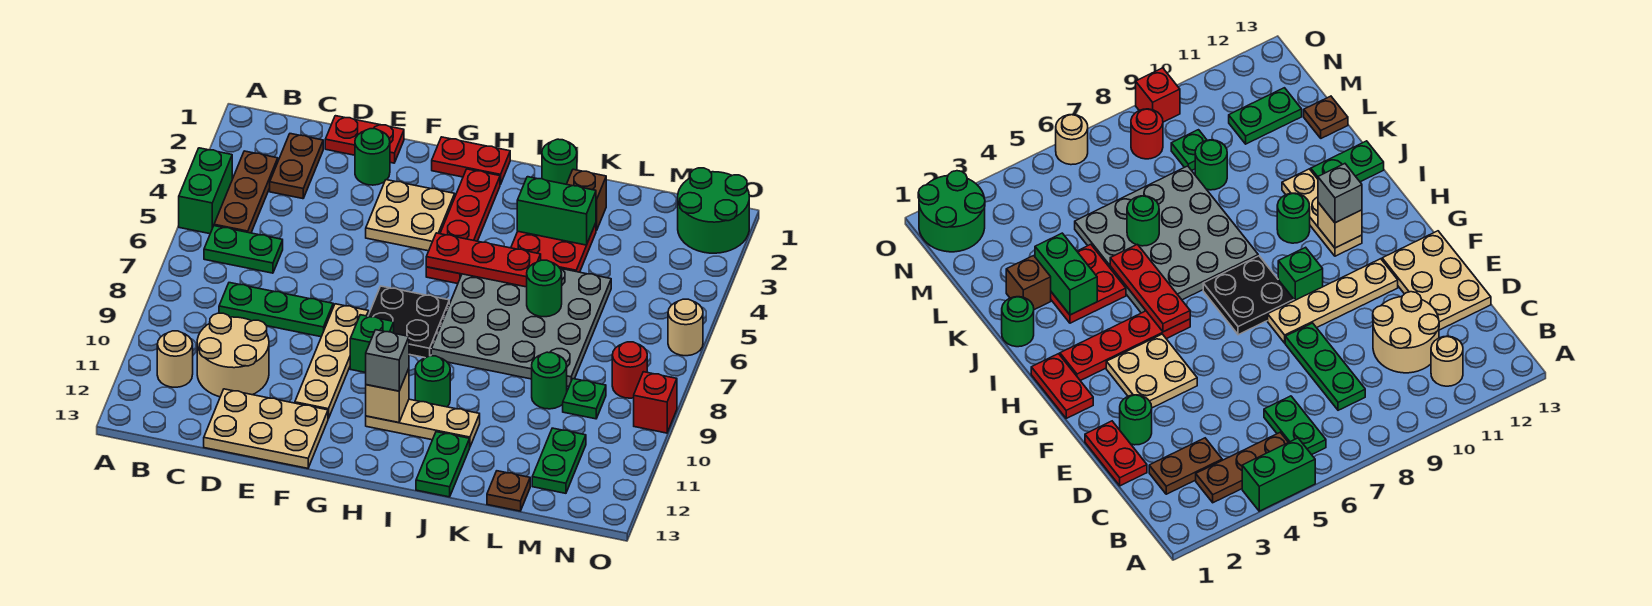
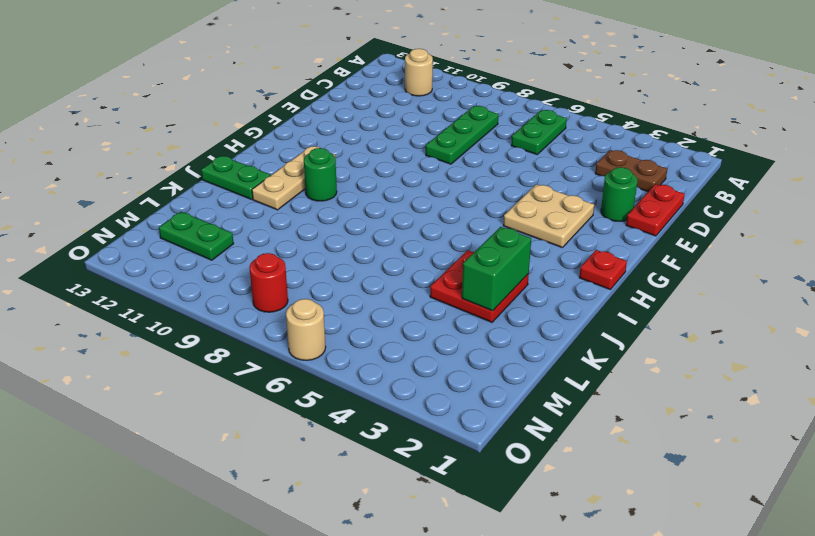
red 1x1 plate [579,250,627,289] -> red 1x2 plate [432,137,510,185]
none -> green 1x2 brick [179,148,232,234]
none -> brown 1x3 plate [214,151,278,233]
none -> tan 2x2 round brick [197,313,269,397]
none -> tan 2x3 plate [204,389,328,468]

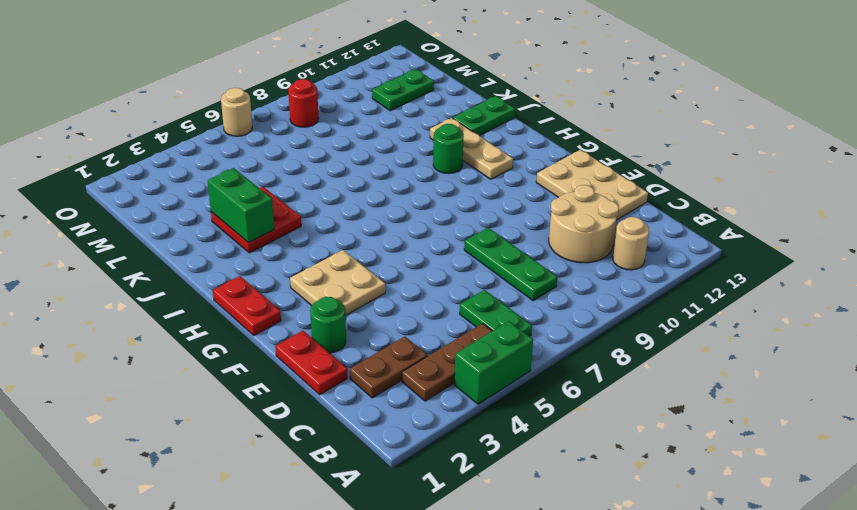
none -> tan 1x4 plate [295,304,369,419]
none -> black 2x2 plate [368,286,449,358]
none -> green 1x1 brick [350,315,394,373]
none -> red 1x4 plate [426,169,500,284]

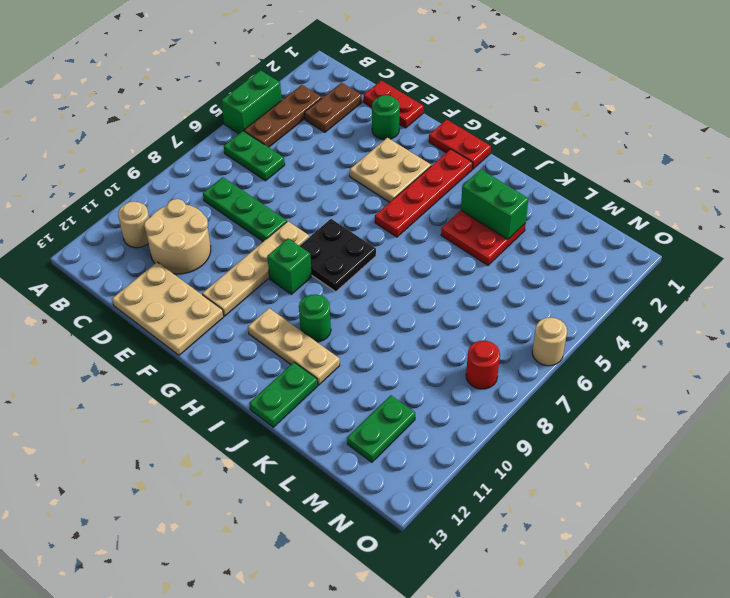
none -> grey 4x4 plate [431,268,611,387]
none -> green 1x1 round brick [542,139,577,184]
none -> brown 1x1 brick [567,169,606,231]
none -> green 1x1 round brick [532,352,567,409]

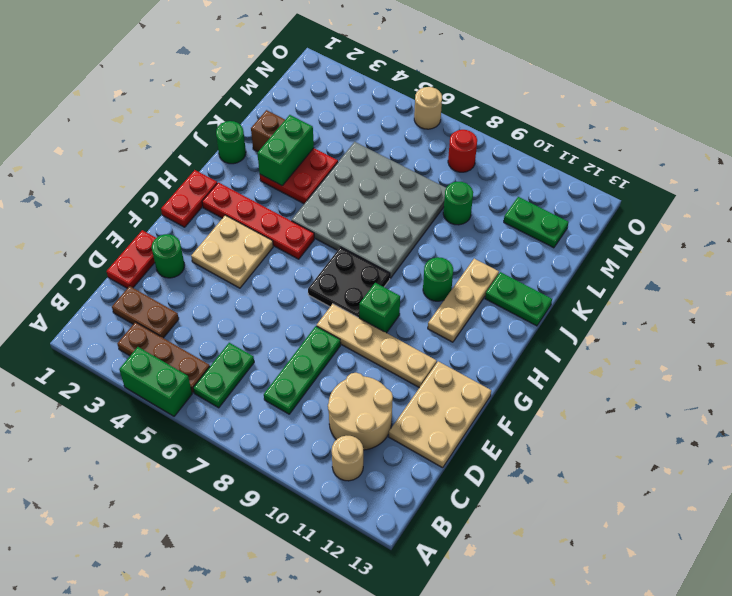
none -> brown 1x1 plate [487,471,530,511]
none -> green 1x1 plate [563,379,606,419]
none -> green 2x2 round brick [678,168,749,253]
none -> red 1x1 brick [634,372,677,433]

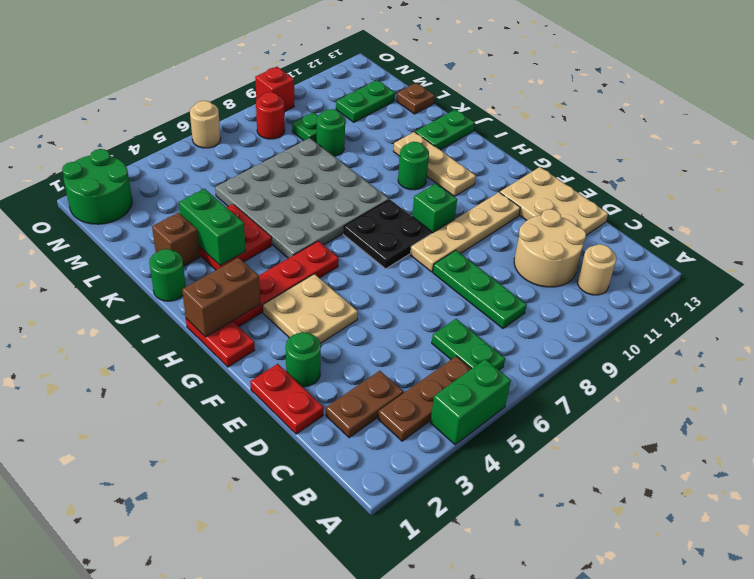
brown 1x2 brick [182,258,260,337] -> none
none -> red 1x3 plate [426,233,541,287]
none -> tan 1x1 brick [366,369,409,423]
none -> green 1x1 round brick [527,260,562,317]
none -> grey 1x1 brick [366,330,409,391]

